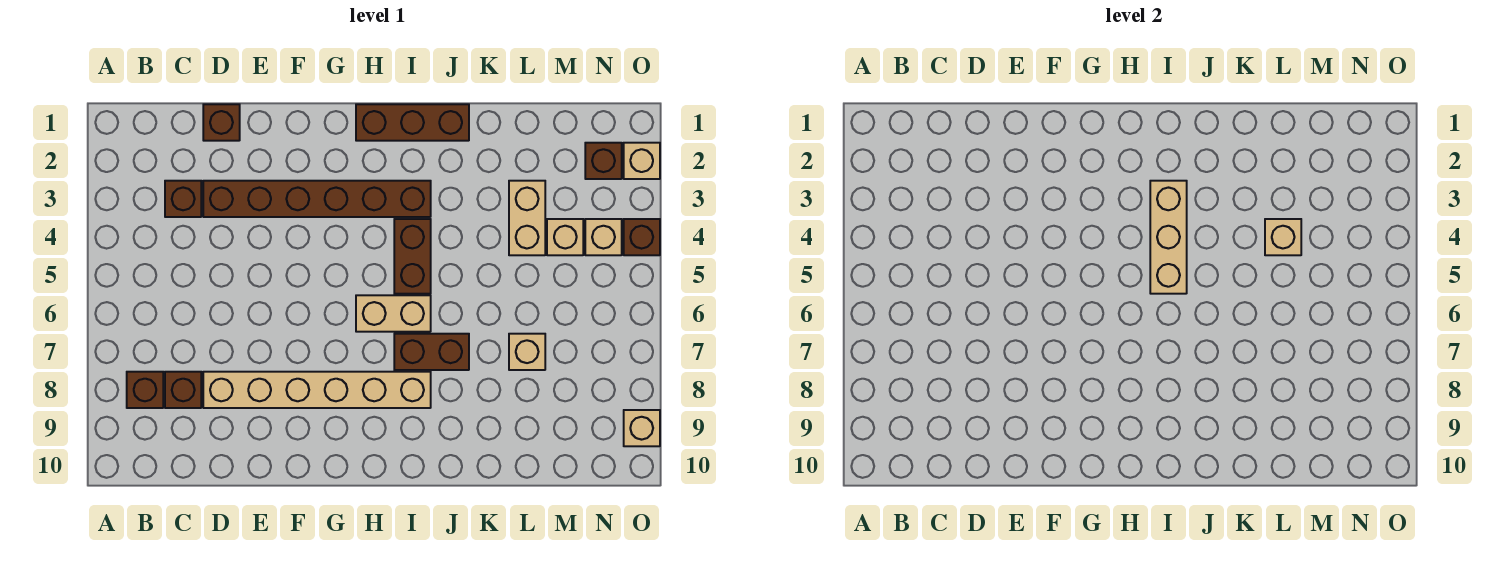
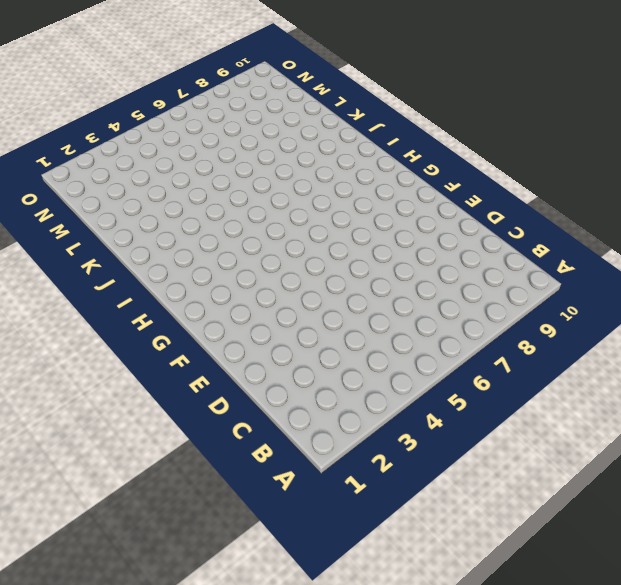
none -> brown 1x1 brick [127,372,163,408]
none -> brown 1x1 brick [165,181,201,217]
none -> brown 1x1 brick [165,372,201,408]

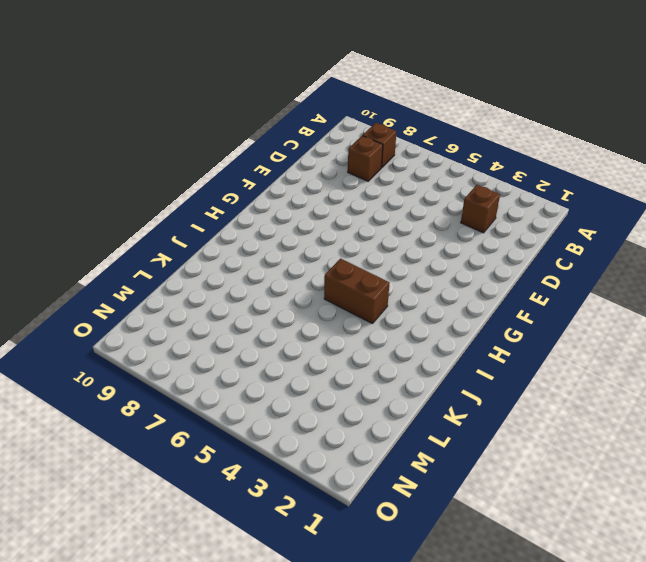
none -> brown 1x1 brick [203,104,240,141]
none -> brown 1x6 brick [203,181,431,217]
none -> tan 1x6 brick [203,372,431,408]

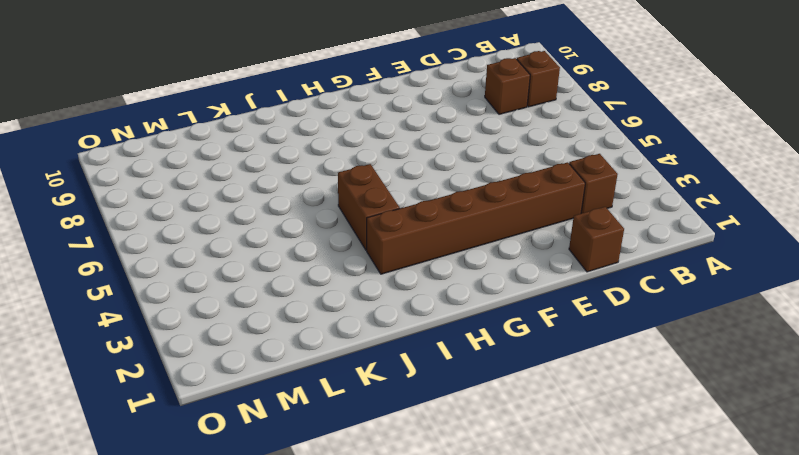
none -> tan 1x6 brick [203,372,431,408]
none -> brown 1x3 brick [356,104,469,141]
none -> tan 1x2 brick [356,295,431,332]

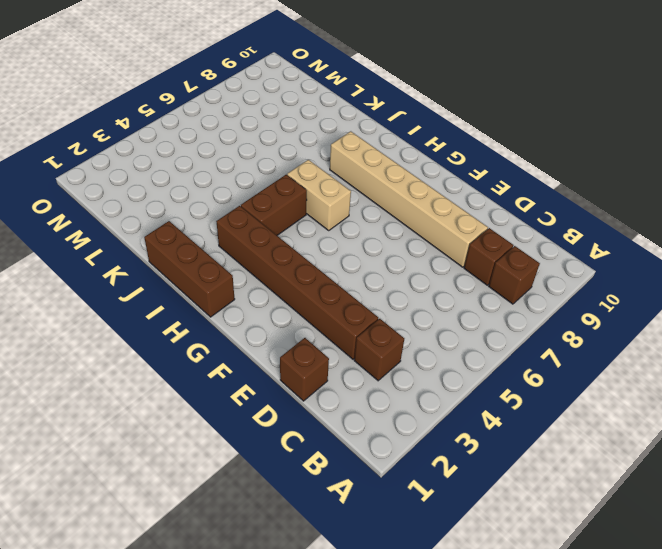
none -> brown 1x2 brick [394,334,469,370]
none -> tan 1x2 brick [509,181,545,255]
none -> tan 1x1 brick [509,334,545,370]

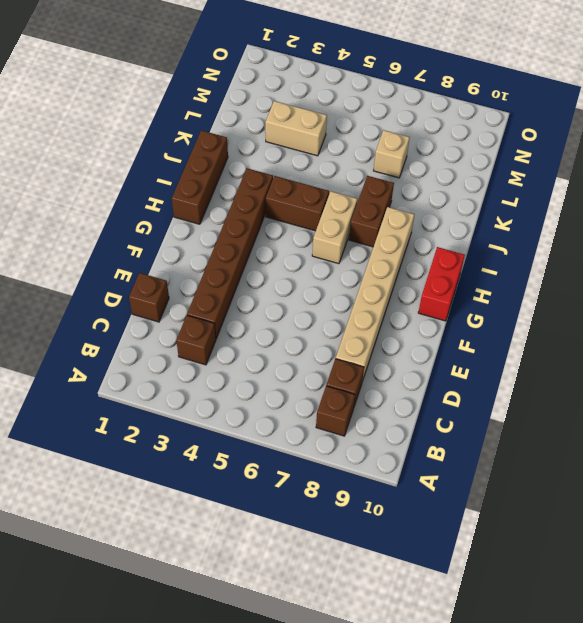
red 1x2 brick [418,247,465,321] -> none
none -> tan 1x1 brick [547,219,583,255]
none -> brown 1x1 brick [585,143,622,179]
none -> tan 1x1 brick [585,219,622,255]

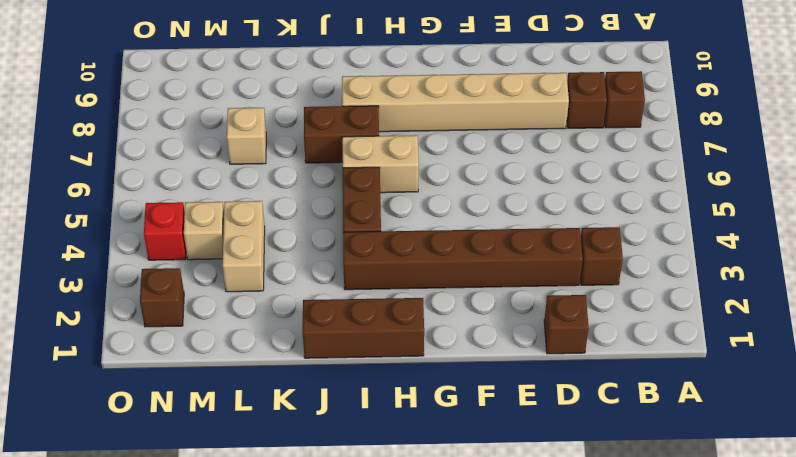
red 1x1 brick [144,202,186,260] -> tan 1x1 brick [585,219,622,255]
none -> tan 1x1 brick [624,143,660,179]
none -> brown 1x1 brick [624,219,660,255]
none -> tan 1x1 brick [624,410,660,446]

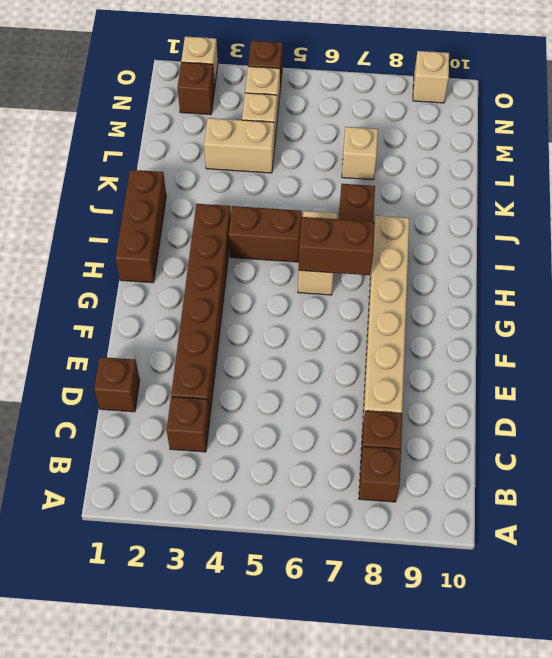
brown 1x2 brick [298,217,375,275] -> none
none -> tan 1x3 brick [1150,181,1187,294]
none -> tan 1x1 brick [1265,219,1301,255]

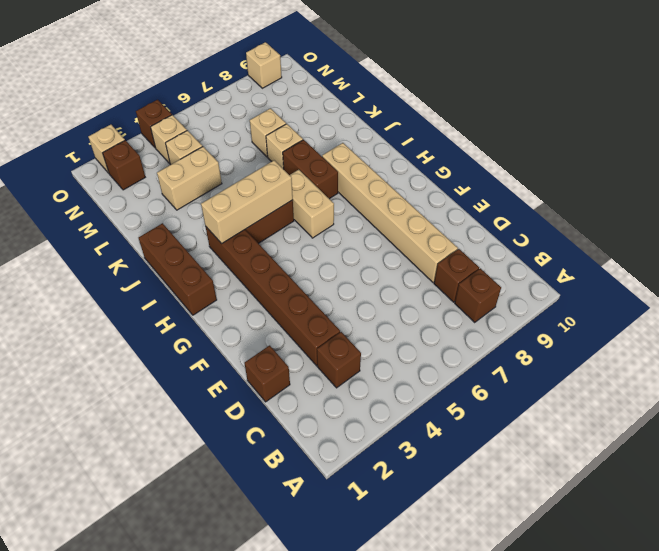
tan 1x1 brick [266,124,303,169] -> tan 1x1 brick moved to [1265,219,1301,255]

